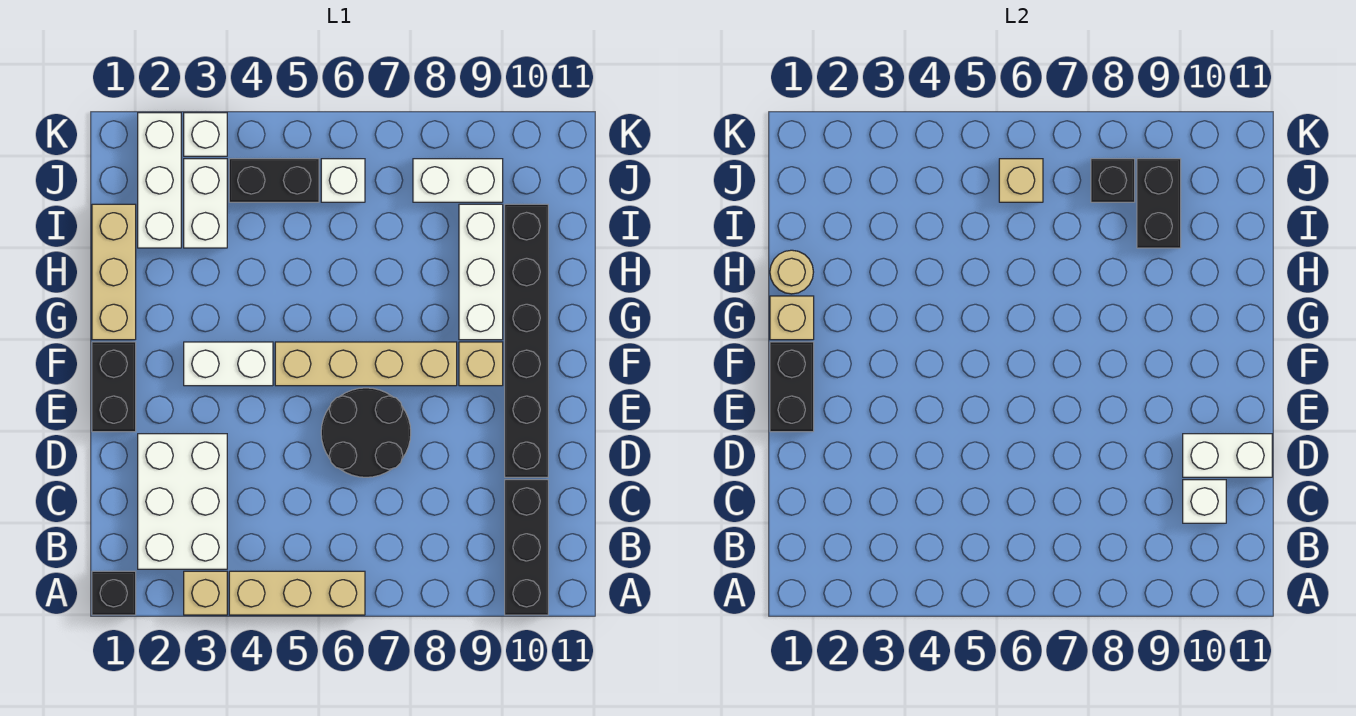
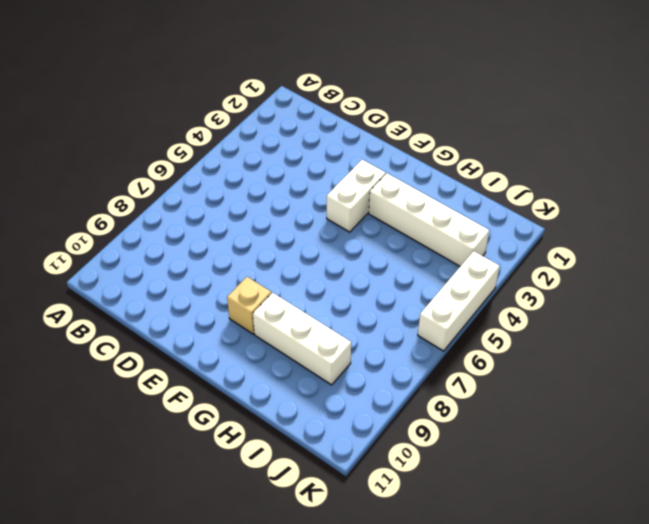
white 1x4 brick [369,173,489,266] -> white 1x2 brick [184,159,227,248]
white 1x3 brick [418,251,500,351] -> white 1x3 brick turned to [138,113,181,248]
none -> black 1x1 brick [92,571,136,615]
none -> tan 1x1 brick [184,571,227,615]
none -> tan 1x3 brick [229,571,365,615]

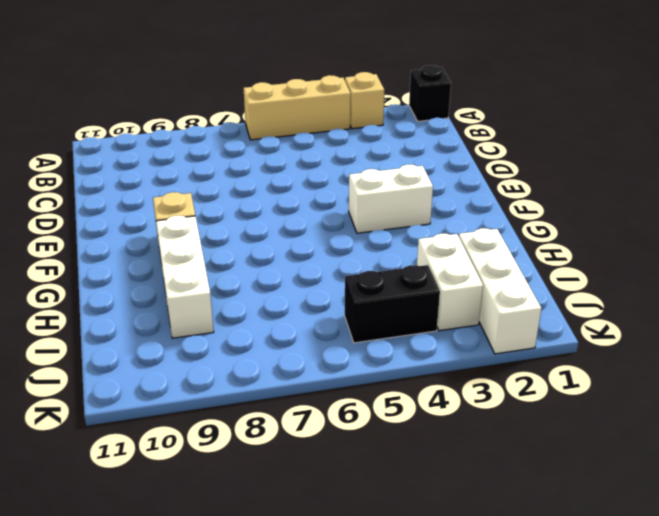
none -> black 1x3 brick [505,480,548,615]
none -> white 2x3 brick [138,434,227,569]
none -> black 2x2 round brick [321,388,411,477]

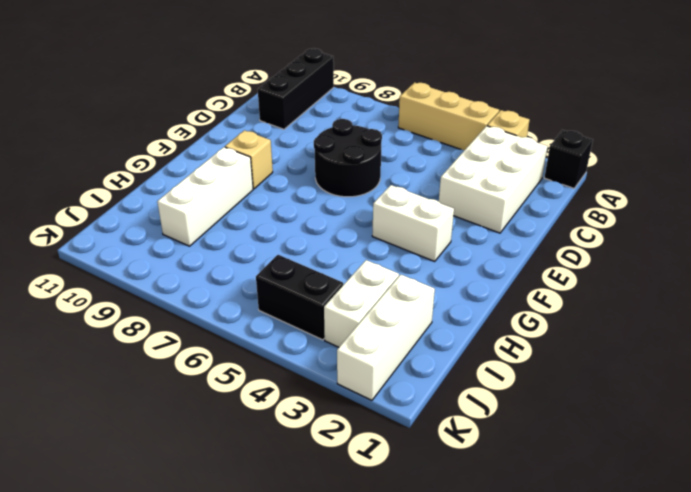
none -> black 1x6 brick [505,204,548,477]
none -> black 1x2 brick [92,342,136,432]
none -> tan 1x4 brick [275,342,457,386]

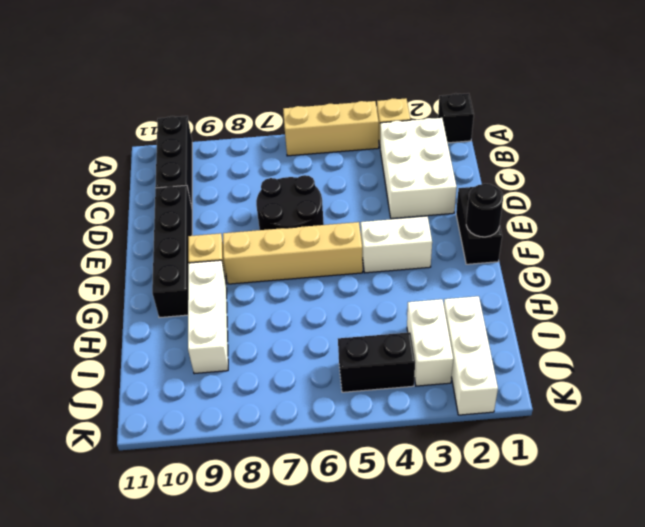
black 1x4 brick [152,185,192,318] -> black 1x6 brick [505,204,548,477]
black 1x1 round brick [466,184,503,237] -> black 1x2 brick [770,342,814,432]
none -> tan 1x3 brick [92,204,136,340]
none -> white 1x1 brick [321,159,365,202]
none -> white 1x2 brick [413,159,503,202]

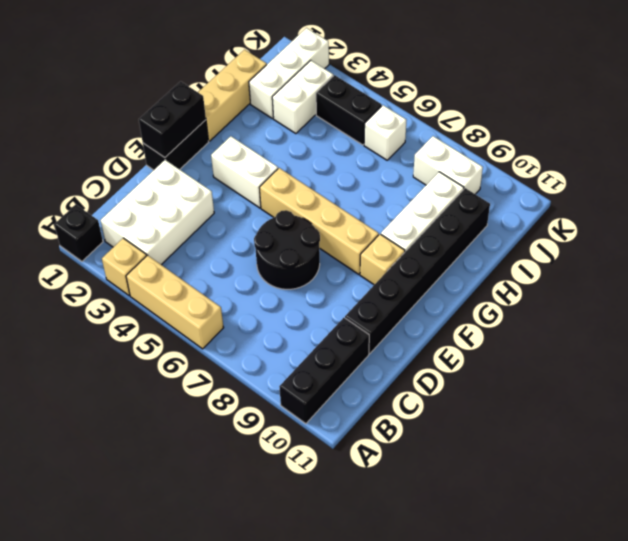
none -> white 1x1 brick [184,113,227,156]
none -> white 1x1 brick [1183,480,1226,523]
none -> white 1x2 brick [1183,434,1272,477]

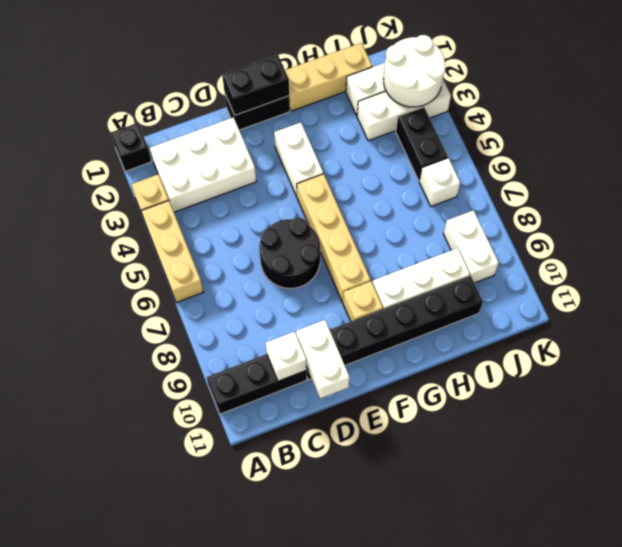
white 2x2 round brick [383,35,445,107] -> none
none -> tan 1x1 brick [770,296,814,340]
none -> tan 1x1 round brick [770,250,813,294]
none -> black 1x2 brick [1137,159,1181,248]

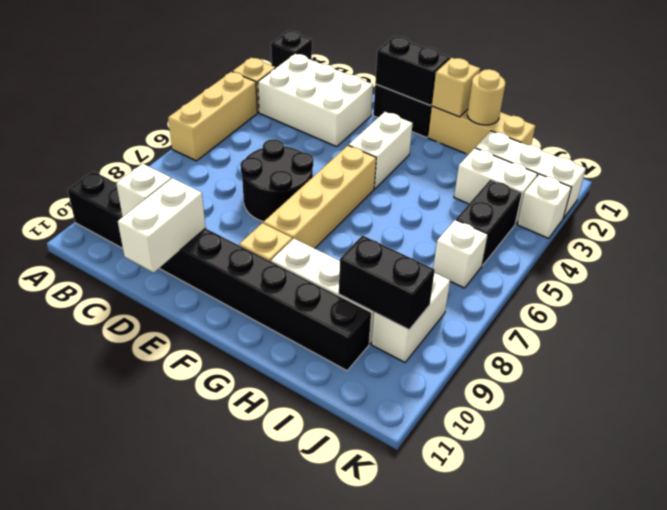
none -> tan 1x1 brick [999,159,1043,202]
none -> black 1x1 brick [1091,159,1135,202]

